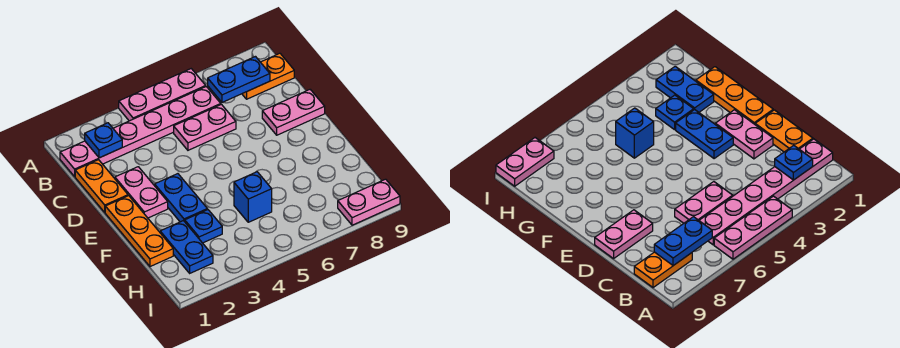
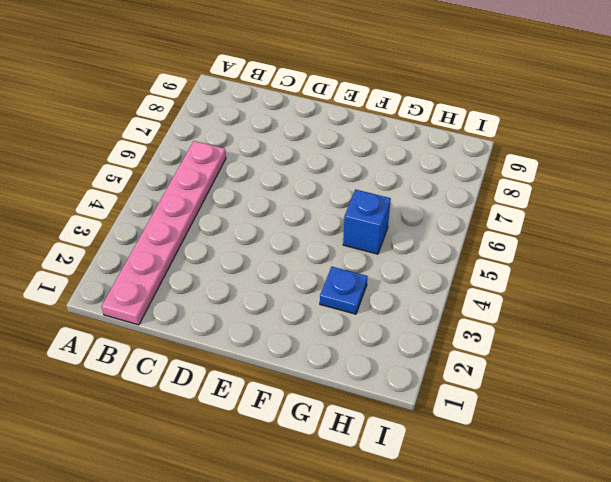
none -> pink 1x3 plate [119,69,206,121]
none -> orange 1x2 plate [242,53,294,99]
none -> orange 1x2 plate [75,160,128,212]

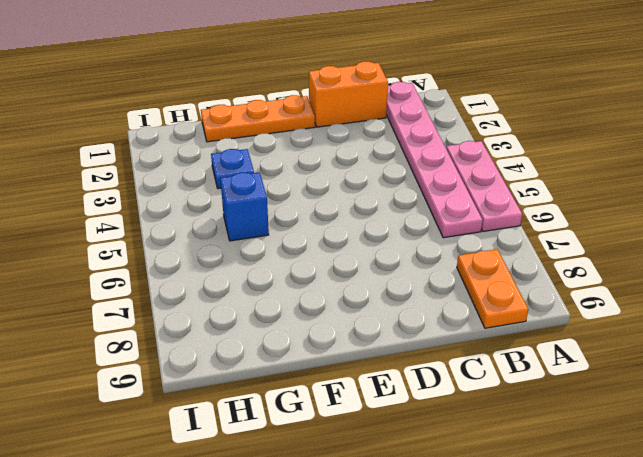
orange 1x2 brick [309,61,388,127] -> orange 1x2 plate [75,160,128,212]
none -> pink 1x2 plate [174,104,236,150]
none -> pink 1x2 plate [115,167,168,218]
none -> pink 1x2 plate [262,90,325,135]

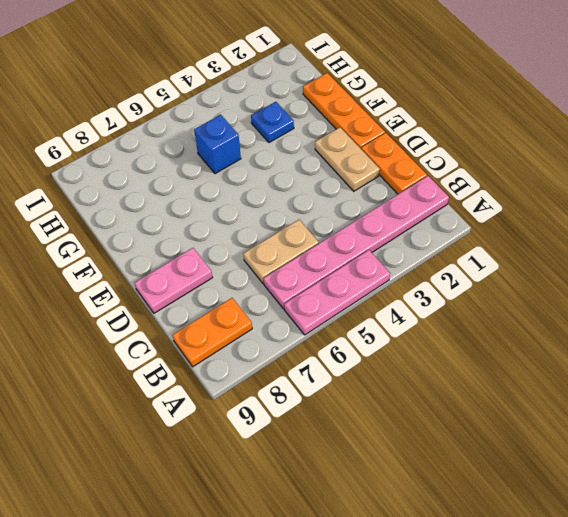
tan 1x2 plate [243,220,319,283] -> pink 1x2 plate [174,104,236,150]
tan 1x2 plate [315,127,380,191] -> pink 1x2 plate [115,167,168,218]
none -> blue 1x2 plate [155,174,207,222]
none -> blue 1x2 plate [160,221,213,273]
none -> pink 1x2 plate [338,179,400,225]

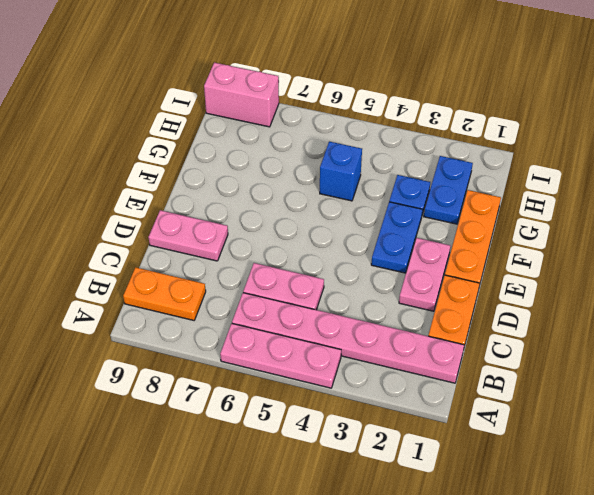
pink 1x2 brick [204,63,279,127] -> pink 1x2 plate [338,179,400,225]
none -> blue 1x1 plate [85,123,122,158]
none -> blue 1x2 plate [208,57,270,102]

